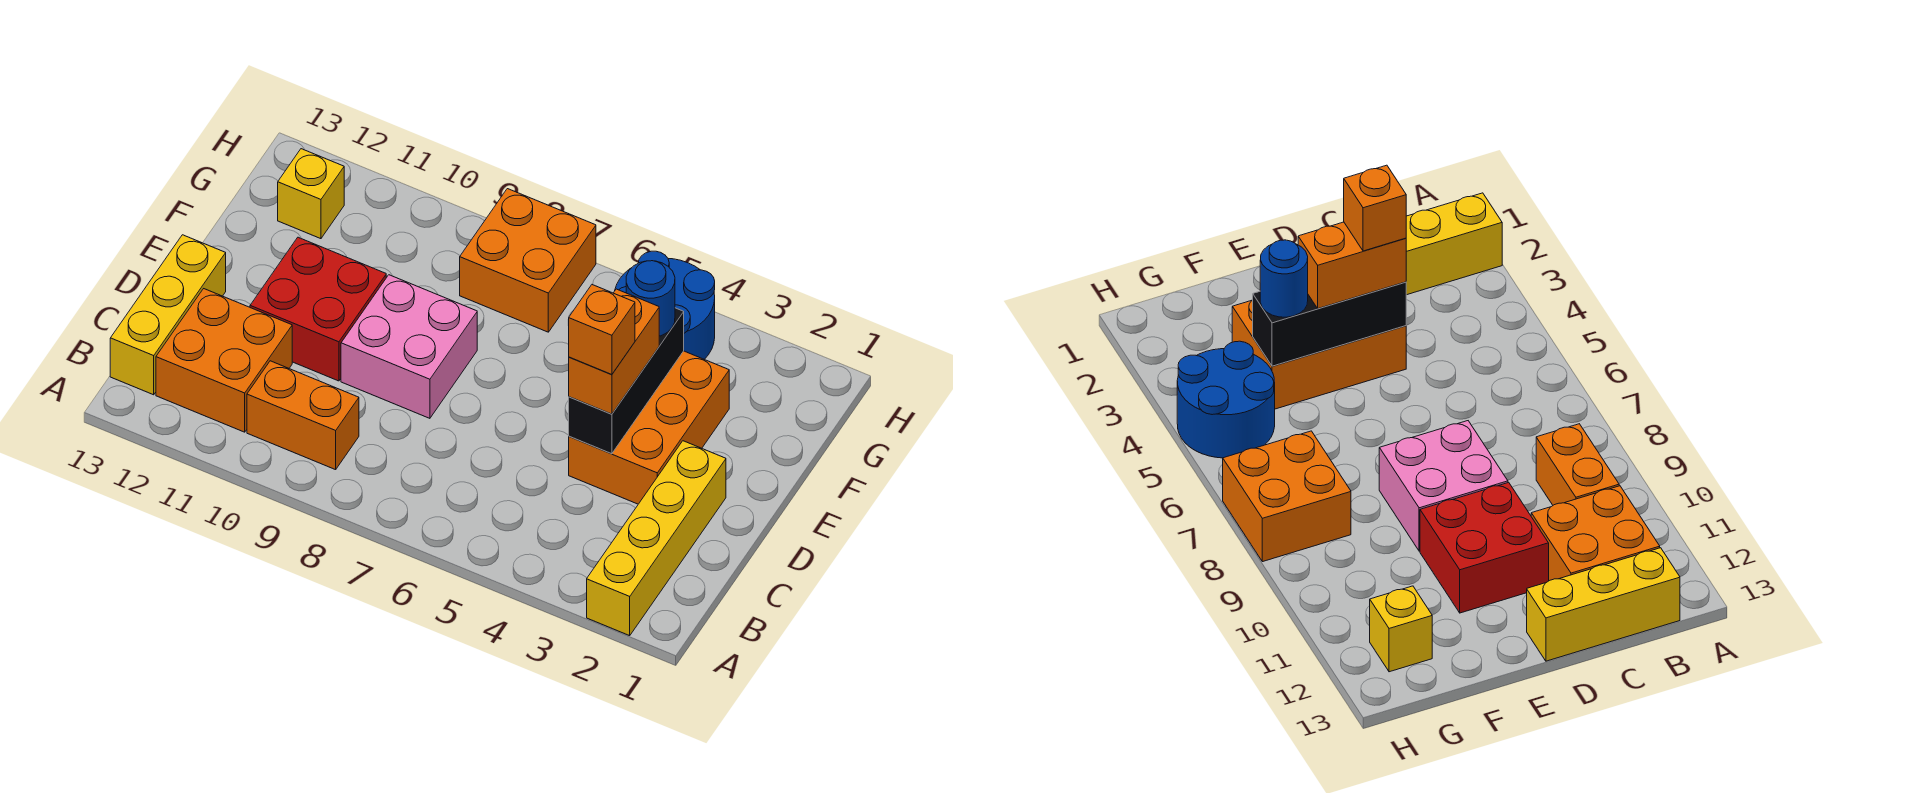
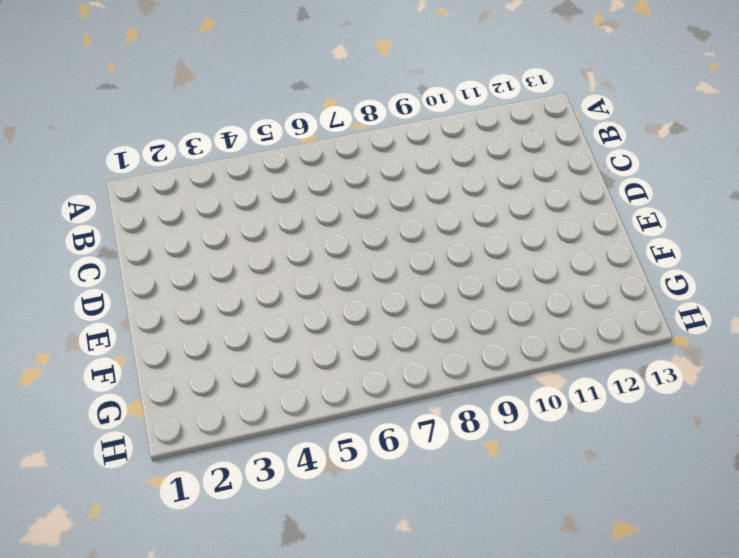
none -> yellow 1x4 brick [587,441,726,636]
none -> orange 1x2 brick [247,361,359,470]
none -> orange 2x2 brick [156,289,292,432]

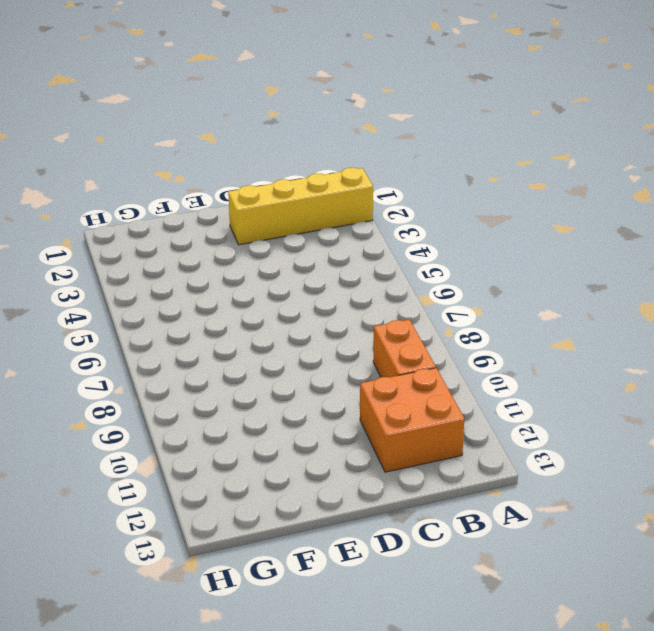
none -> yellow 1x3 brick [110,235,226,395]
none -> orange 2x3 brick [569,351,729,504]
none -> pink 2x2 brick [341,275,477,418]

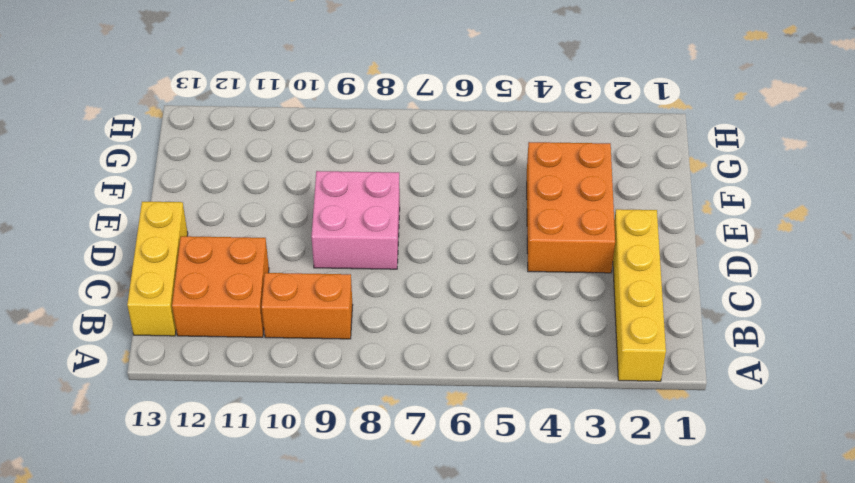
none -> red 2x2 brick [250,237,386,381]
none -> blue 2x2 round brick [615,251,715,359]
none -> orange 2x2 brick [460,189,596,332]

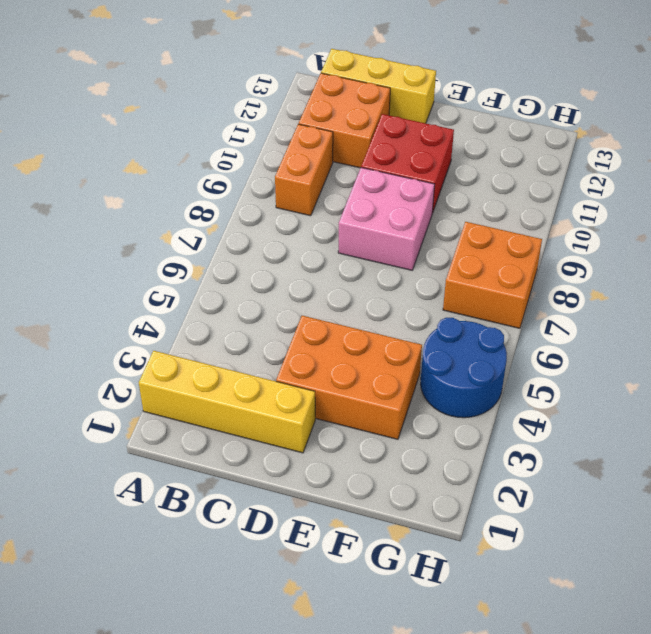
none -> yellow 1x1 brick [278,149,344,239]
none -> black 1x3 brick [569,308,684,454]
none -> orange 1x2 brick [569,289,659,414]

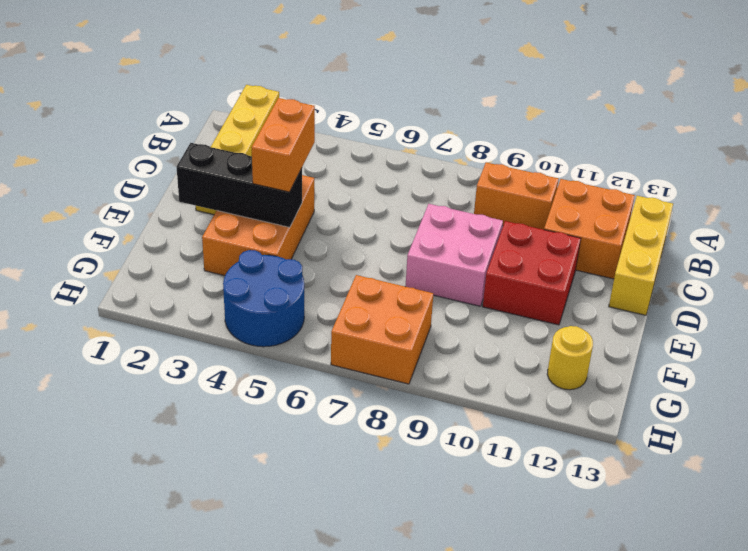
black 1x3 brick [177,143,302,227] -> black 1x3 brick turned to [569,308,684,454]
yellow 1x1 round brick [547,326,593,390] -> yellow 1x1 brick [278,149,344,239]
none -> blue 1x1 round brick [626,261,675,336]
none -> orange 1x1 brick [568,285,635,374]

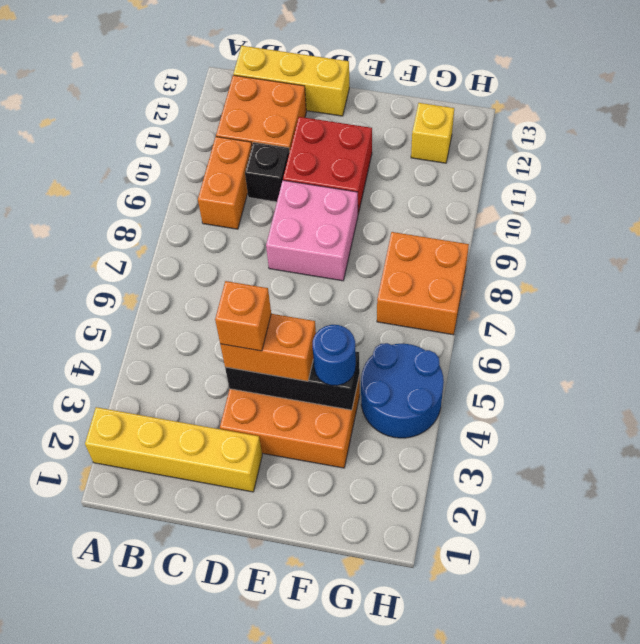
black 1x1 brick [245,142,289,202] -> none

